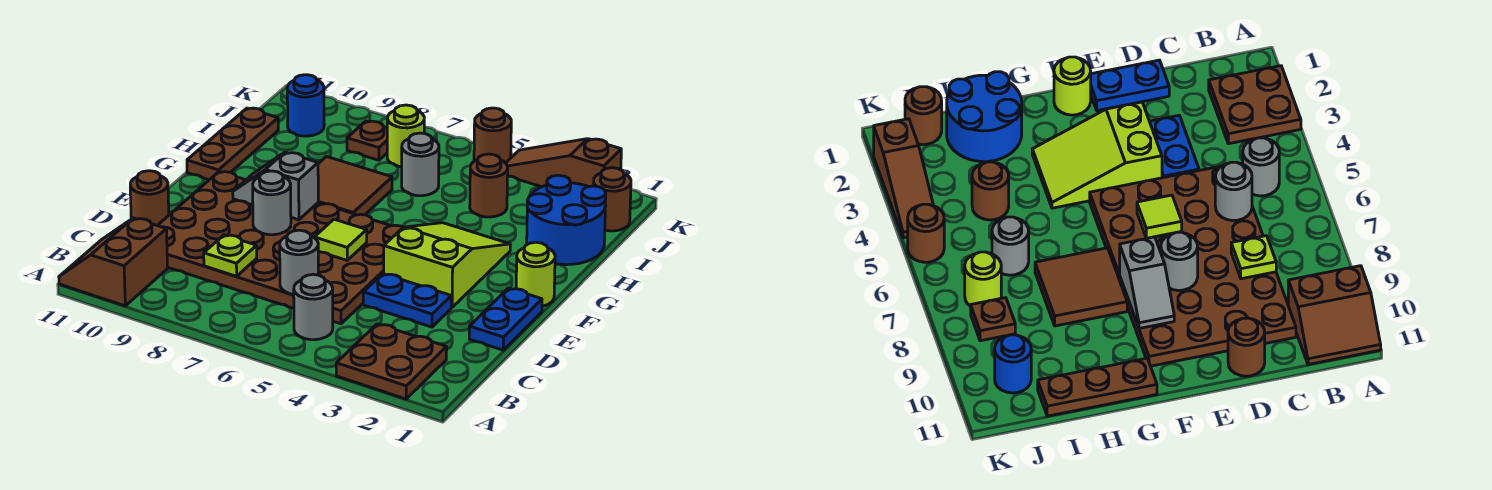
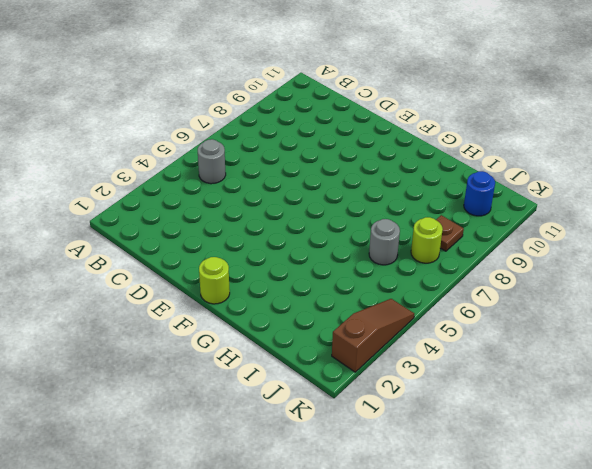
none -> brown 2x2 plate [336,324,447,399]
none -> brown 2x2 slope [59,218,168,306]
none -> brown 4x6 plate [157,172,403,324]

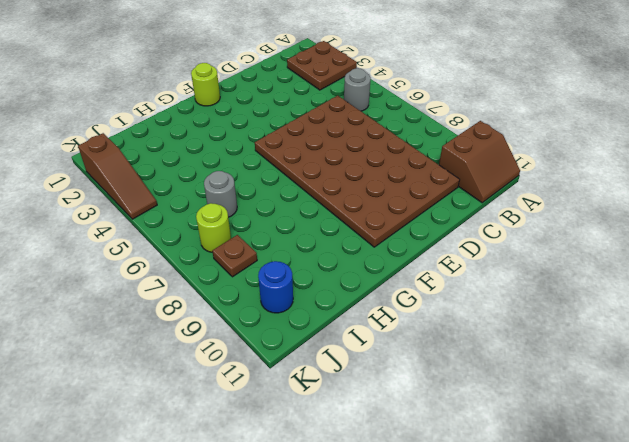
none -> blue 1x2 plate [469,288,542,350]
none -> blue 1x2 plate [363,274,451,327]
none -> brown 1x1 round brick [130,171,169,225]

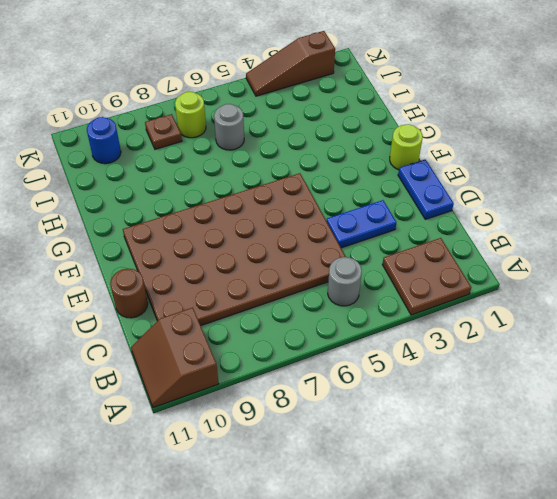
none -> lime 2x3 slope [384,223,510,308]
none -> brown 2x2 tile [318,157,392,215]
none -> brown 1x3 plate [187,108,278,180]

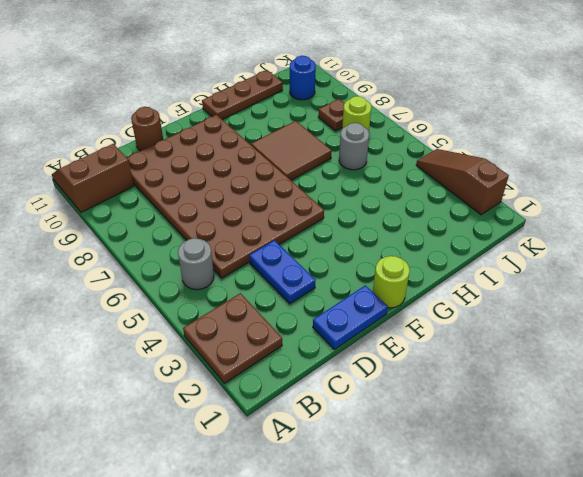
none -> lime 2x3 slope [384,223,510,308]
none -> blue 2x2 round brick [527,175,606,265]
none -> brown 1x1 round brick [470,154,508,217]

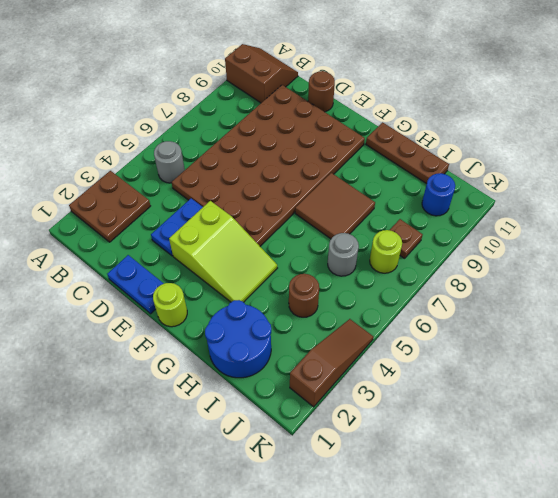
none -> brown 1x1 round brick [594,168,631,231]
none -> brown 1x1 round brick [474,108,511,163]
none -> grey 1x1 round brick [280,230,319,295]

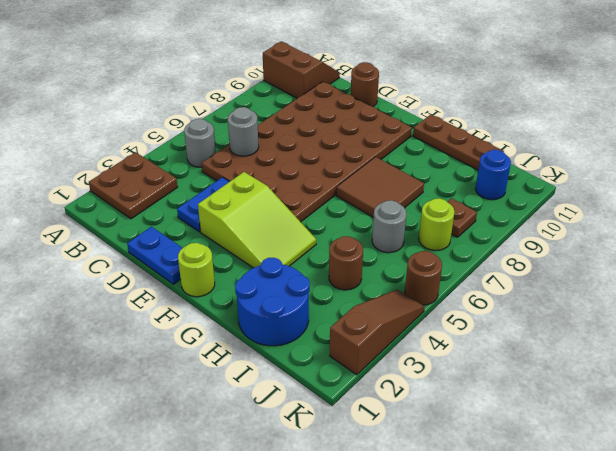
none -> brown 1x1 round brick [594,168,631,231]
none -> lime 1x1 plate [204,235,257,276]
none -> lime 1x1 tile [314,219,367,260]

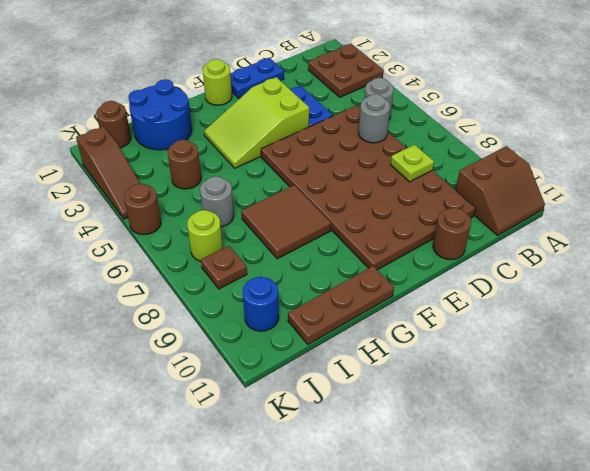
none -> lime 1x1 tile [314,219,367,260]
none -> grey 1x1 round brick [253,171,291,235]
none -> grey 1x2 slope [233,152,318,220]

